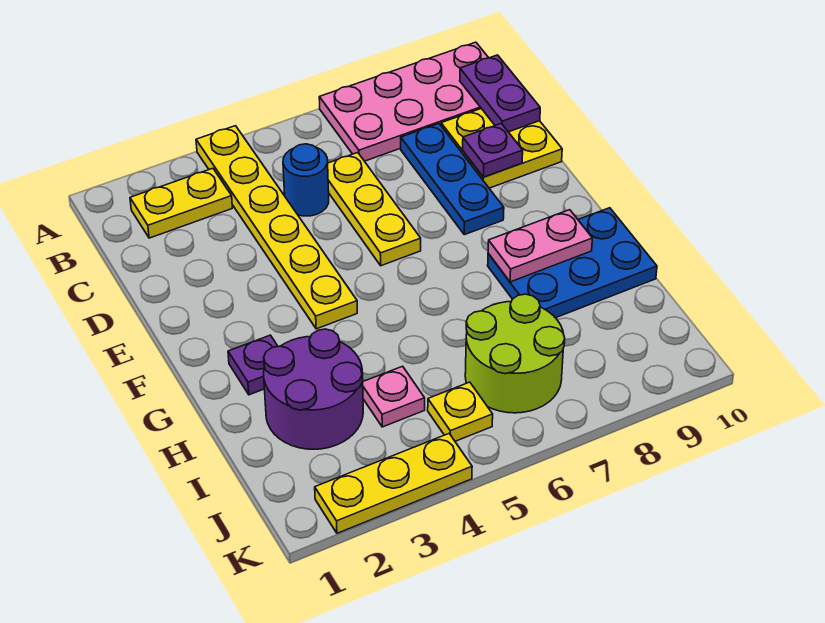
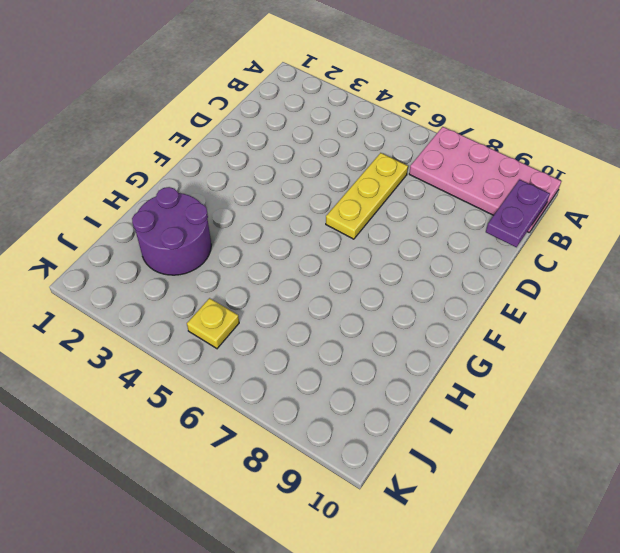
none -> yellow 1x6 plate [196,126,357,329]
none -> yellow 1x2 plate [130,168,232,238]
none -> blue 1x1 round brick [283,144,329,216]

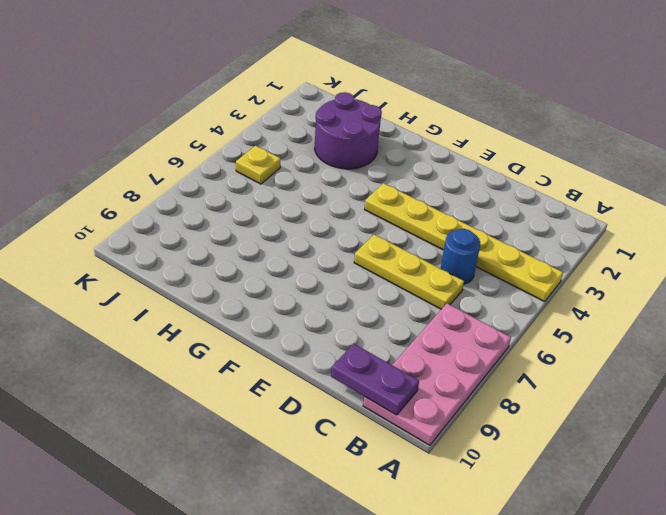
none -> yellow 1x2 plate [130,168,232,238]
none -> blue 1x3 plate [401,124,504,235]
none -> yellow 2x2 plate [441,109,562,188]

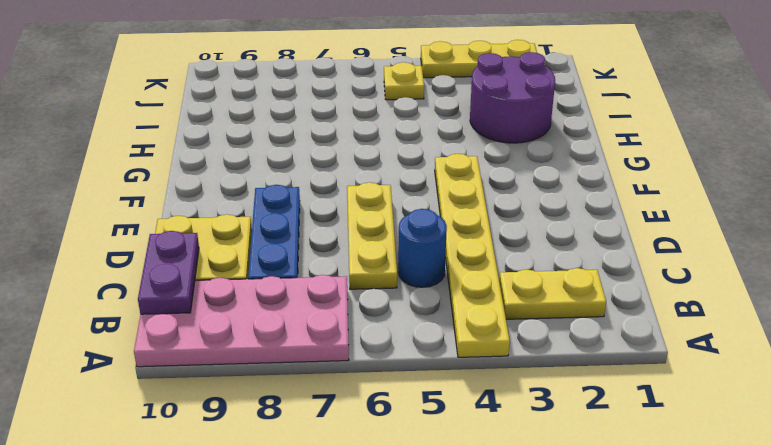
none -> purple 1x1 plate [228,335,278,395]
none -> blue 2x3 plate [488,208,657,318]
none -> pink 1x1 plate [363,366,425,427]

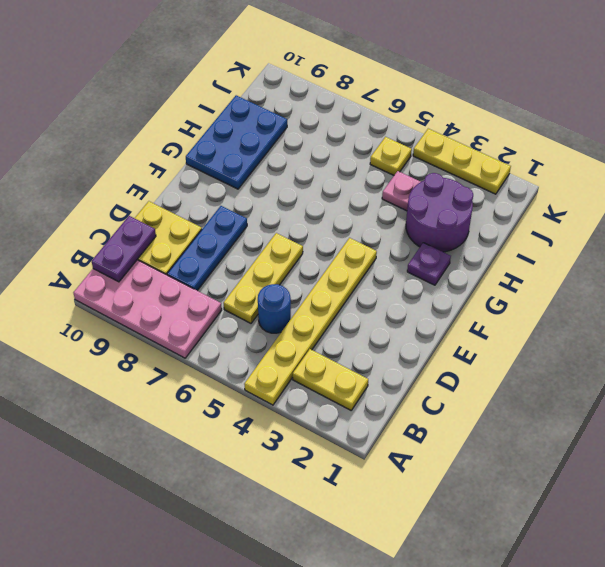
blue 2x3 plate [186,95,287,189] -> blue 2x3 plate turned to [488,208,657,318]
none -> lime 2x2 round brick [465,294,565,413]
none -> purple 1x1 plate [463,123,523,177]
none -> pink 1x2 plate [488,210,592,282]

